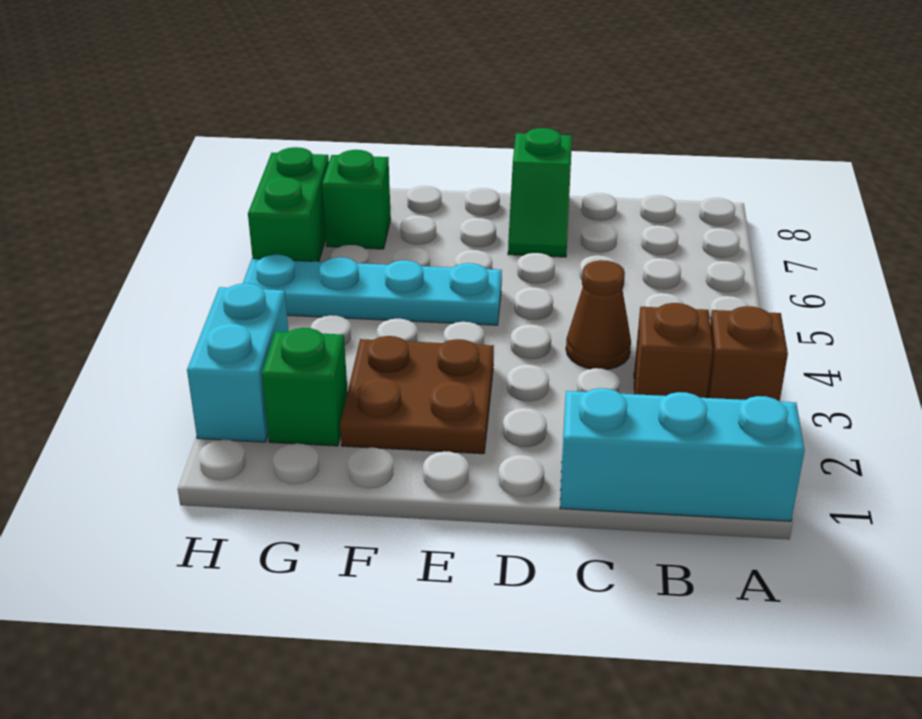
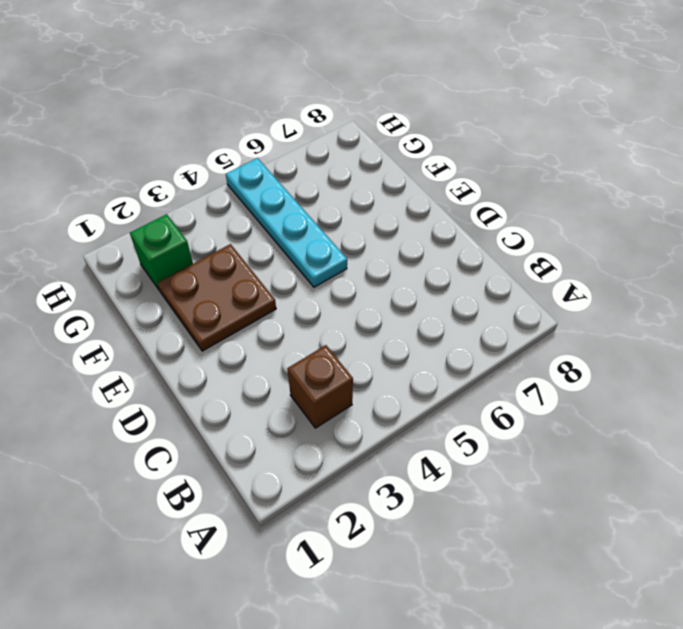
none -> cyan 1x3 brick [560,388,805,521]
none -> brown 1x1 brick [706,306,788,401]

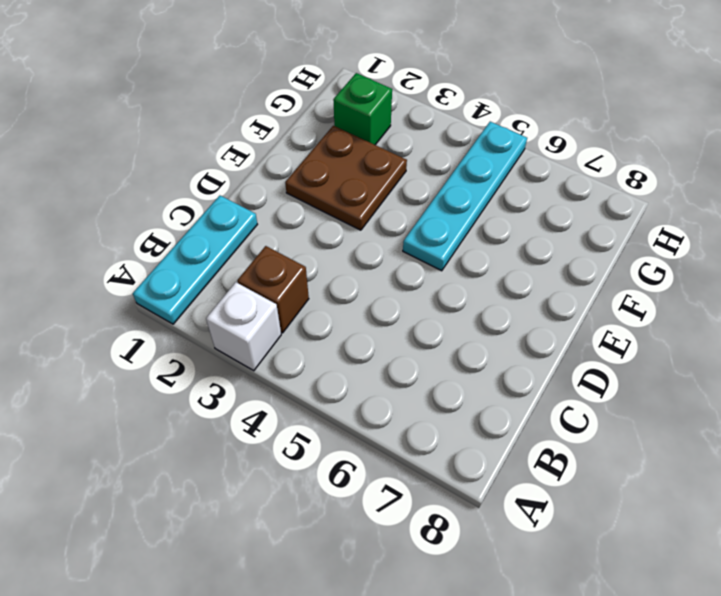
cyan 1x3 plate [133,196,257,324] -> cyan 1x3 brick [560,388,805,521]
white 1x1 brick [206,282,281,371] -> brown 1x1 brick [706,306,788,401]
none -> brown 1x1 cone [566,260,631,370]
none -> green 1x2 slope [508,128,572,257]

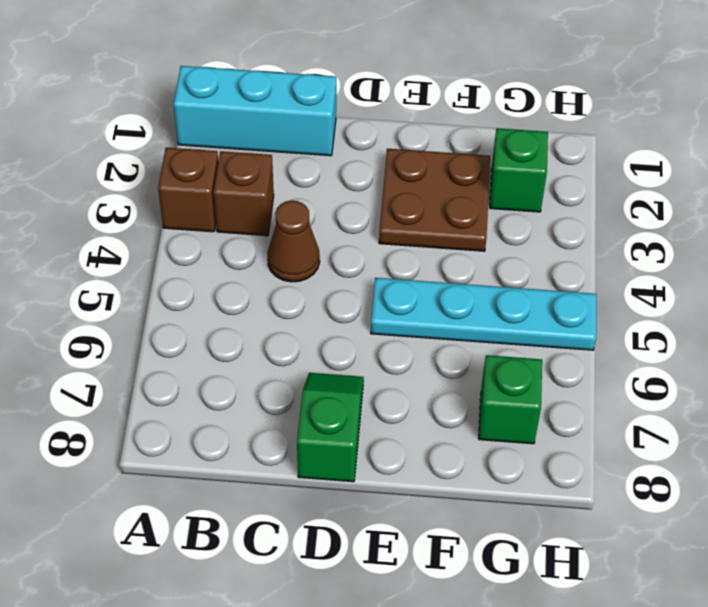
none -> cyan 1x2 brick [187,283,288,442]
none -> green 1x2 brick [248,147,329,262]

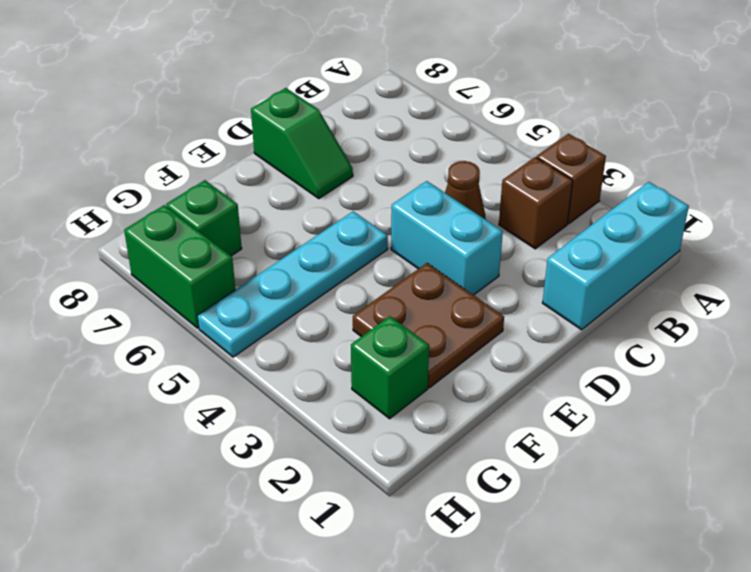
cyan 1x2 brick [391,181,503,295] -> cyan 1x2 brick moved to [187,283,288,442]

